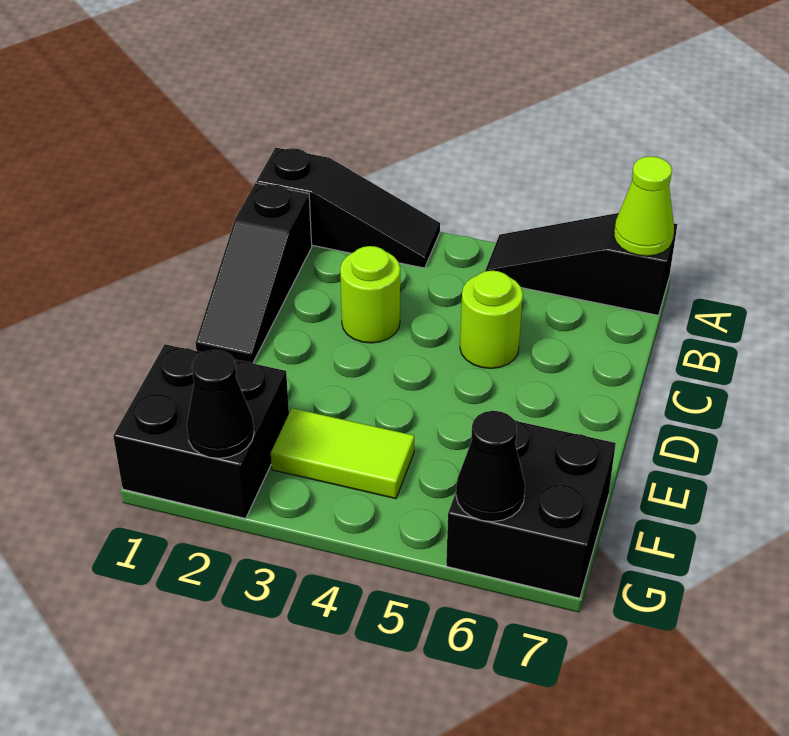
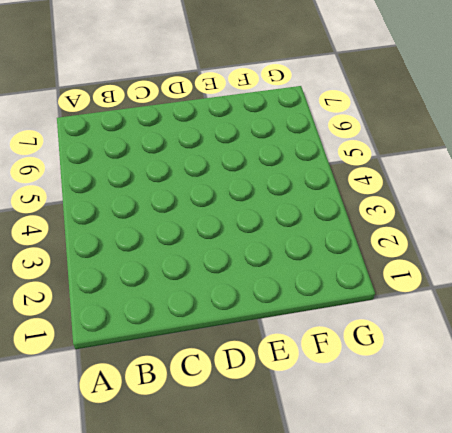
none -> black 1x3 slope [256,147,440,268]
none -> black 1x3 slope [485,213,677,315]

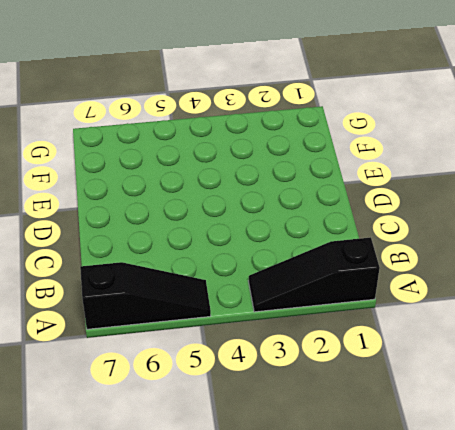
none -> black 1x3 slope [195,183,312,363]
none -> lime 1x1 round brick [340,246,400,343]

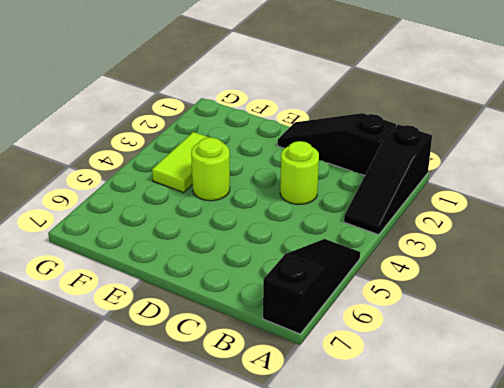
lime 1x1 round brick [191,137,230,201] -> lime 1x1 round brick moved to [460,271,523,368]
none -> black 2x2 brick [113,344,289,518]
none -> black 2x2 brick [446,420,616,598]

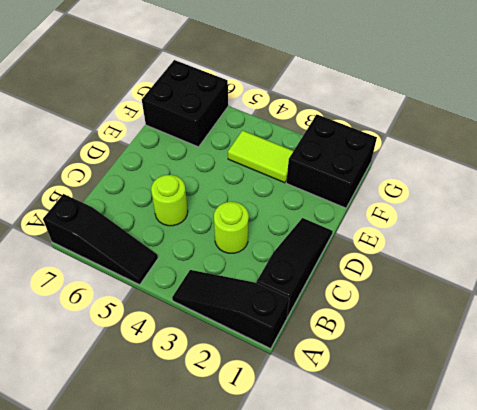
none -> lime 1x1 cone [614,157,674,256]
none -> black 1x1 cone [187,350,254,458]

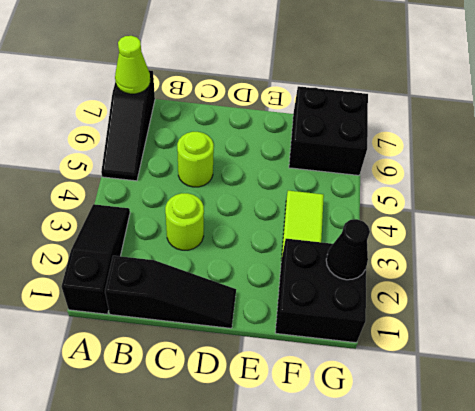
none -> black 1x1 cone [456,411,525,522]

